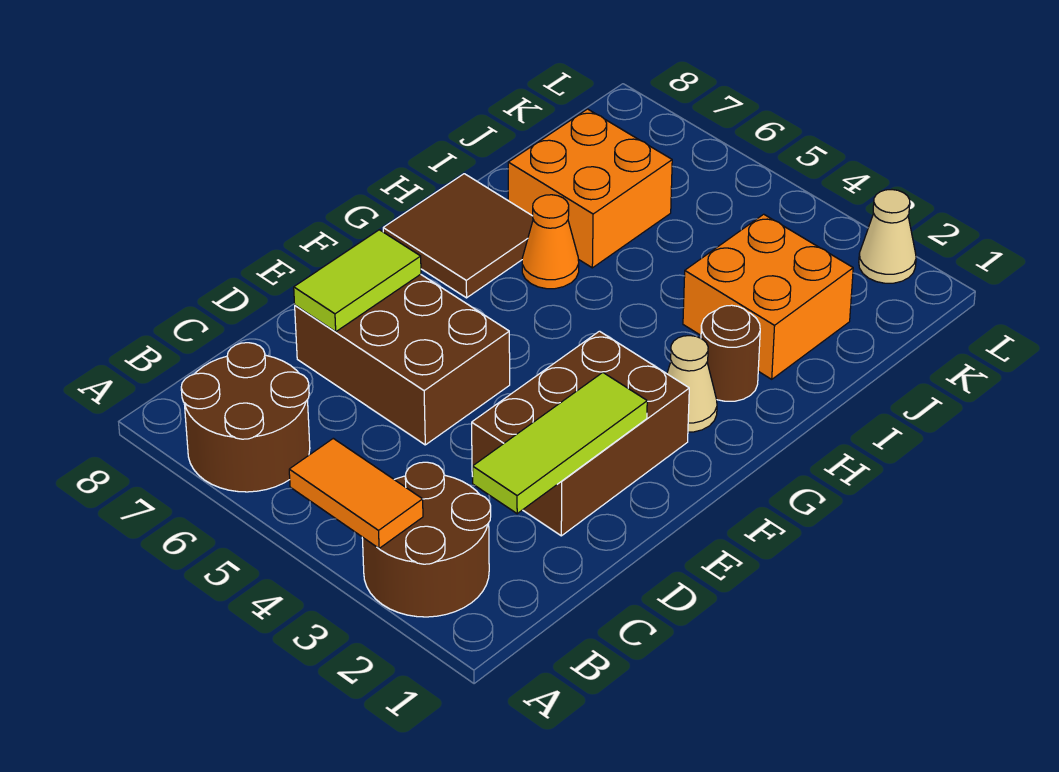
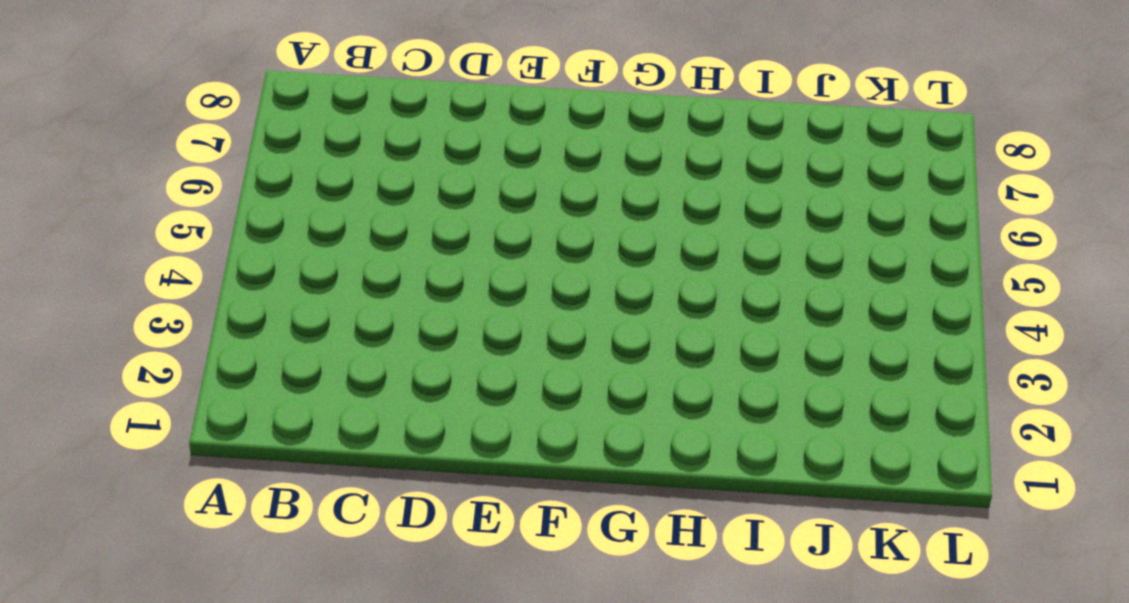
none -> brown 2x2 round brick [362,462,491,617]
none -> brown 2x2 round brick [181,343,310,492]
none -> brown 2x3 brick [472,331,689,536]

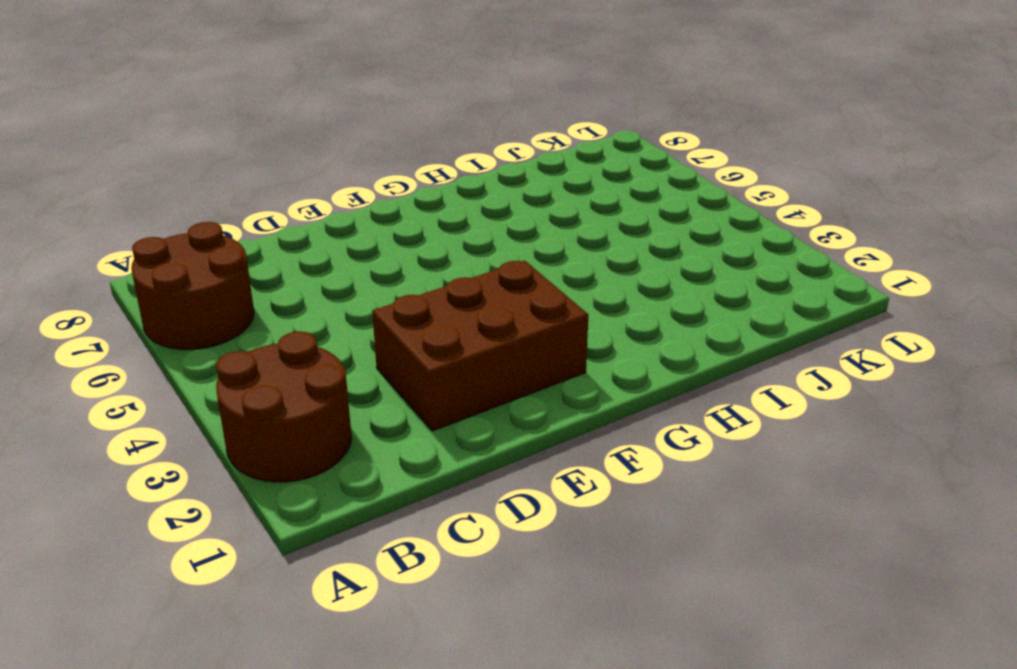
none -> brown 2x3 brick [295,274,510,445]
none -> tan 1x1 cone [667,336,717,432]
none -> brown 2x2 tile [383,174,533,298]

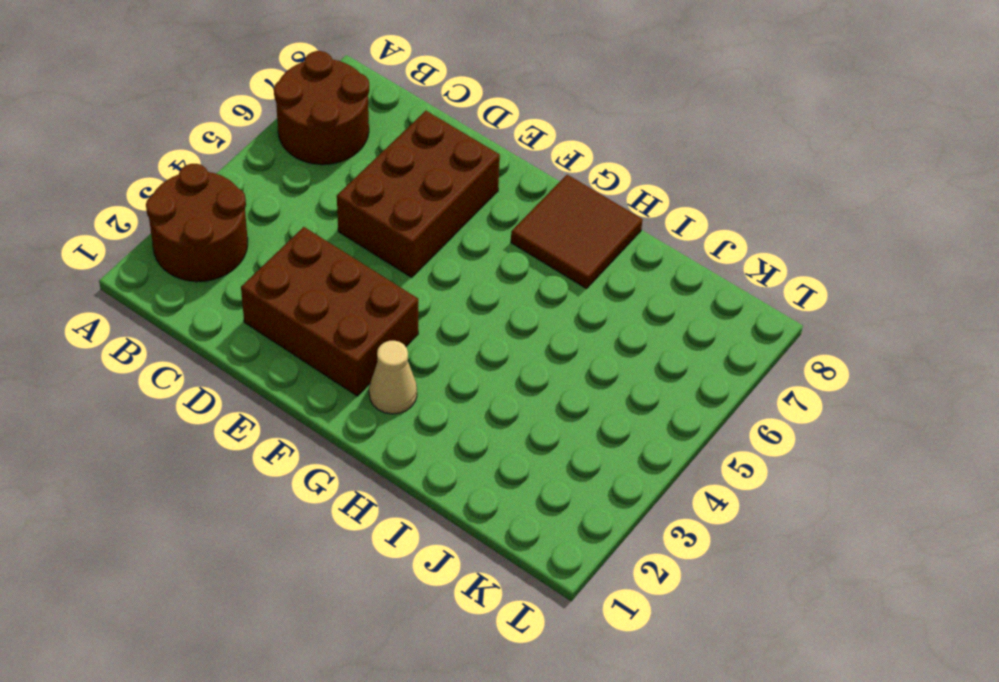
none -> brown 1x1 round brick [701,305,760,401]
none -> orange 1x1 cone [522,195,579,289]
none -> orange 2x2 brick [683,214,853,379]

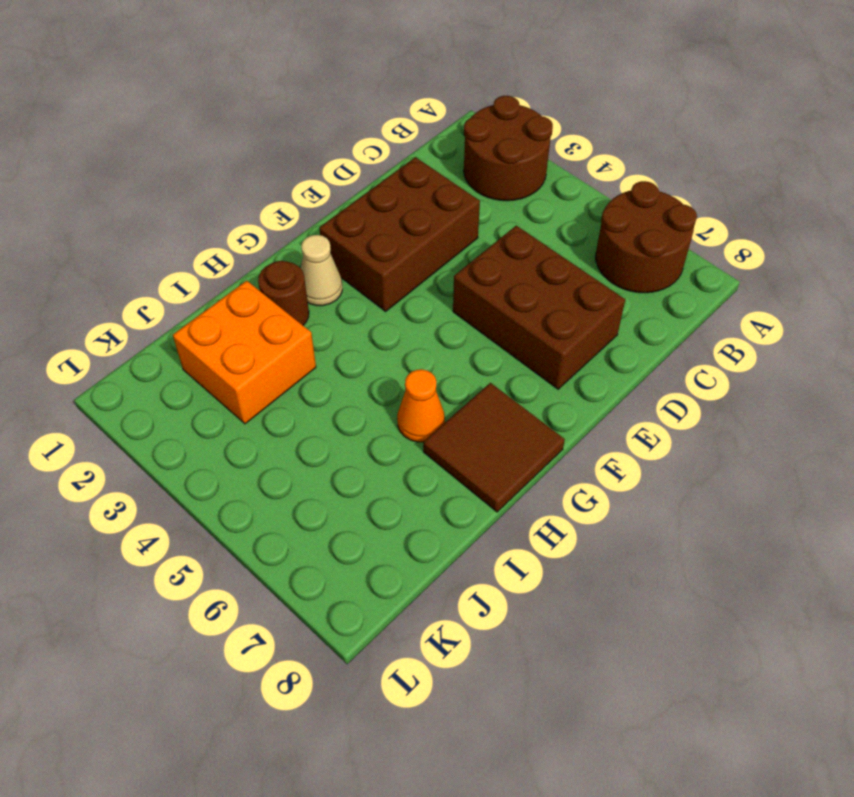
none -> orange 2x2 brick [508,109,672,268]
none -> tan 1x1 cone [859,190,916,283]
none -> orange 1x2 tile [289,438,423,548]

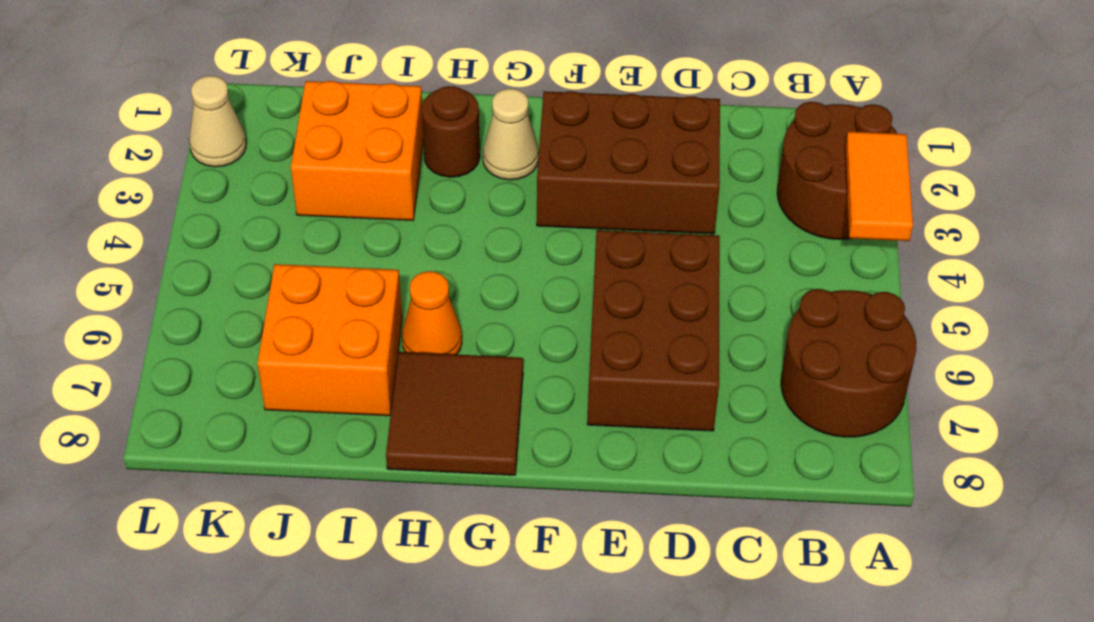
none -> lime 1x3 tile [473,373,647,514]
none -> lime 1x2 tile [294,230,421,332]

